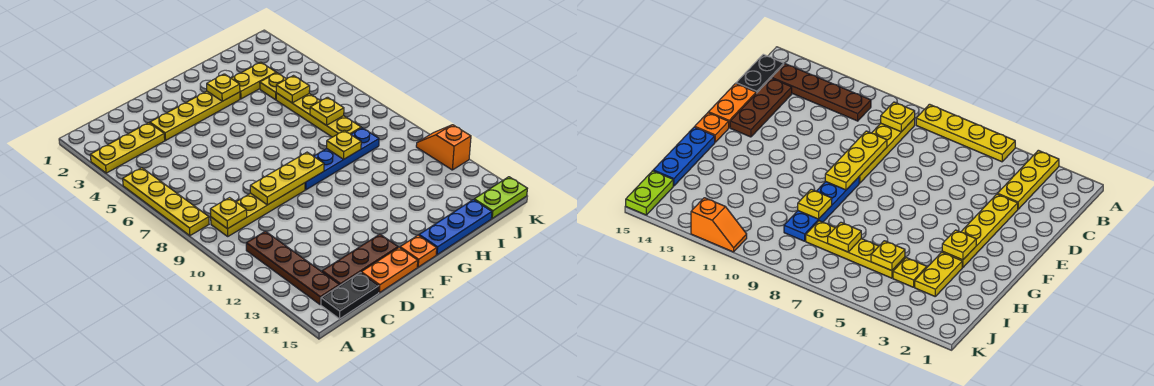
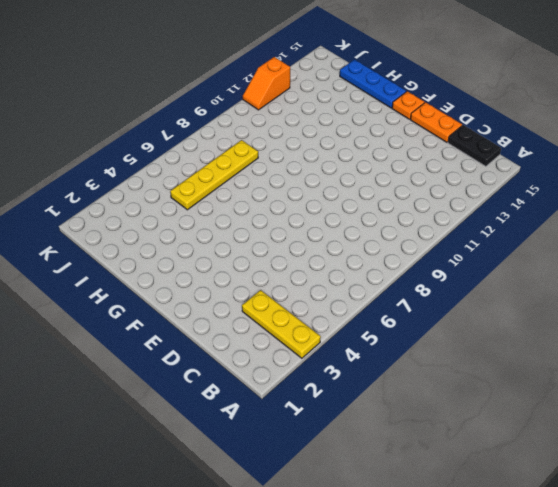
none -> yellow 1x4 plate [123,168,209,236]
none -> yellow 1x4 plate [211,183,305,236]
none -> brown 1x4 plate [246,231,339,305]

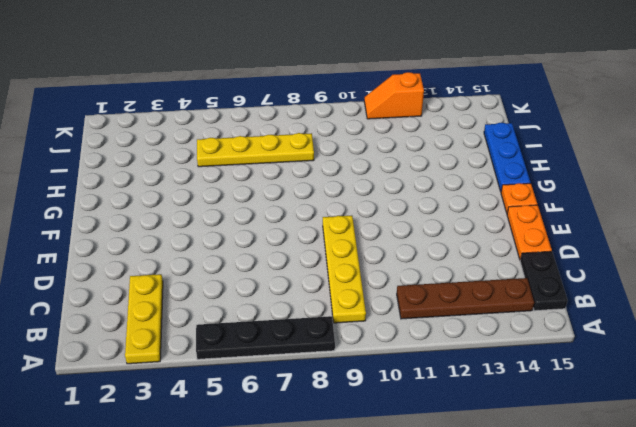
black 1x4 plate [196,316,335,359] -> yellow 1x4 plate [123,168,209,236]
none -> brown 1x3 plate [322,234,398,286]
none -> yellow 1x4 plate [150,91,240,140]
none -> blue 1x4 plate [305,128,379,190]

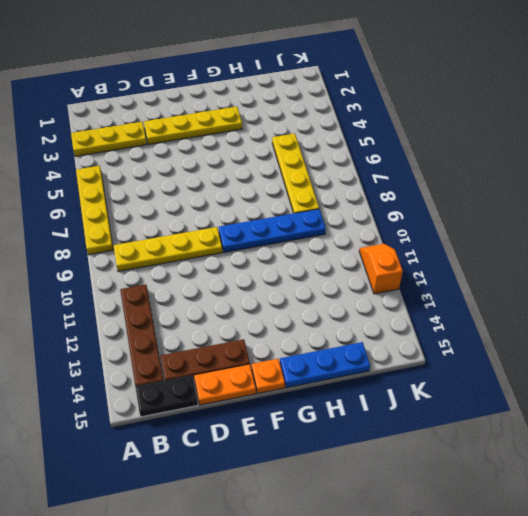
none -> yellow 1x2 plate [231,62,276,99]
none -> yellow 1x1 plate [260,73,286,100]
none -> lime 1x2 plate [474,177,527,218]

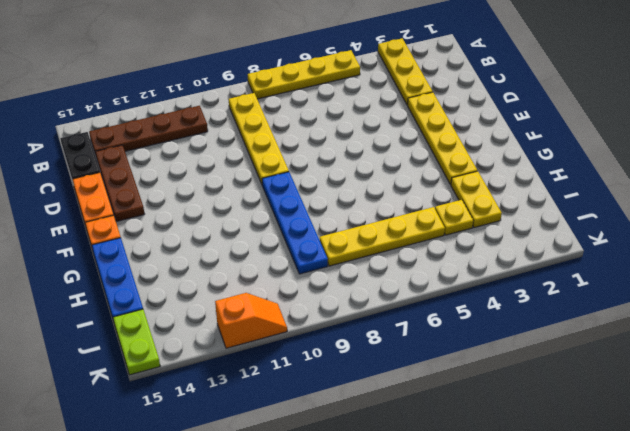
none -> yellow 1x1 plate [210,198,247,229]
none -> yellow 1x3 plate [250,152,324,205]
none -> yellow 1x1 plate [207,74,240,101]

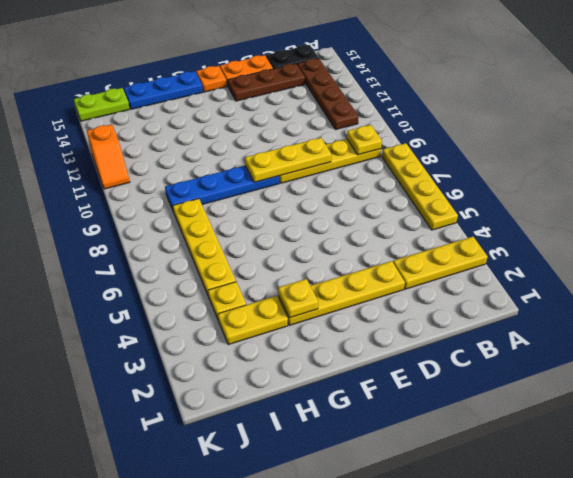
none -> yellow 1x1 plate [327,130,361,159]
none -> yellow 1x1 plate [276,76,310,103]
none -> yellow 1x1 plate [310,97,344,125]

